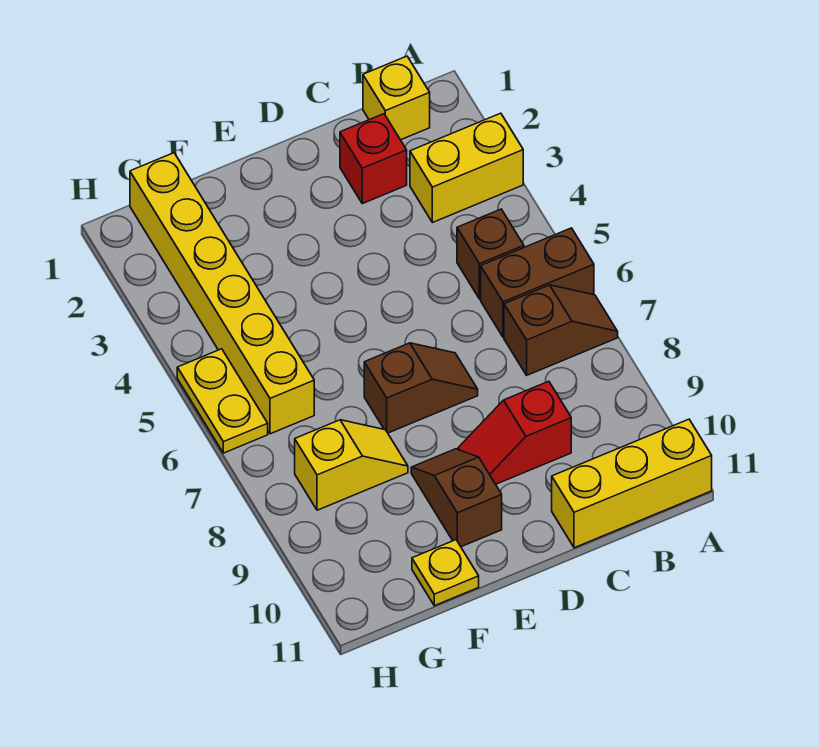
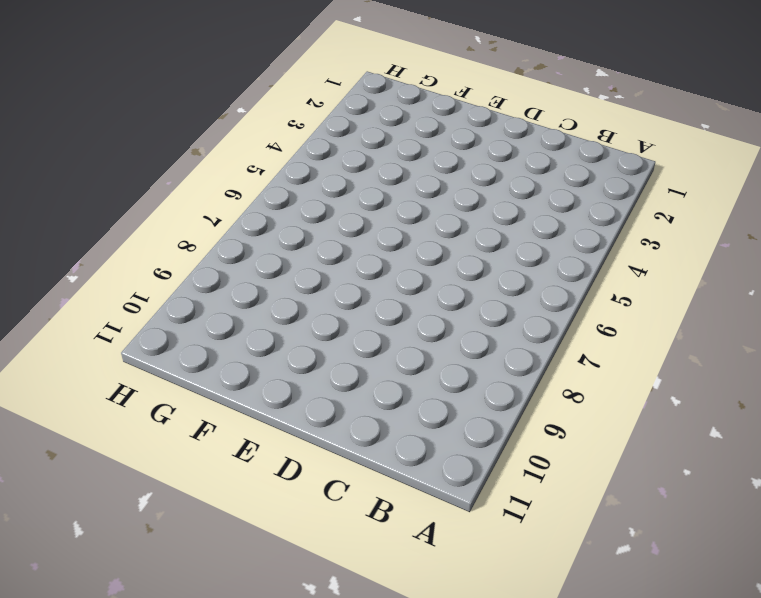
none -> yellow 1x2 brick [410,113,523,223]
none -> brown 1x2 brick [481,228,594,337]
none -> brown 1x2 slope [504,285,618,375]

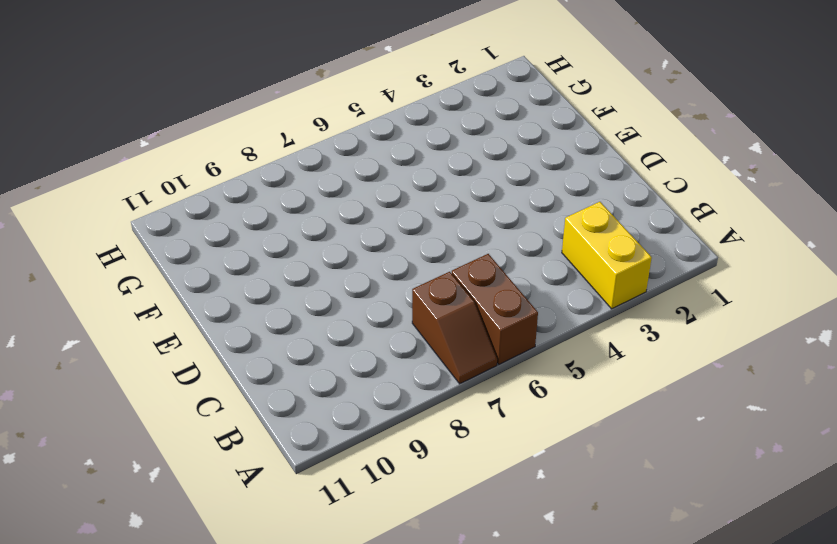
none -> yellow 1x3 brick [552,419,712,548]
none -> yellow 1x1 brick [363,56,430,140]
none -> brown 1x1 brick [457,209,524,299]

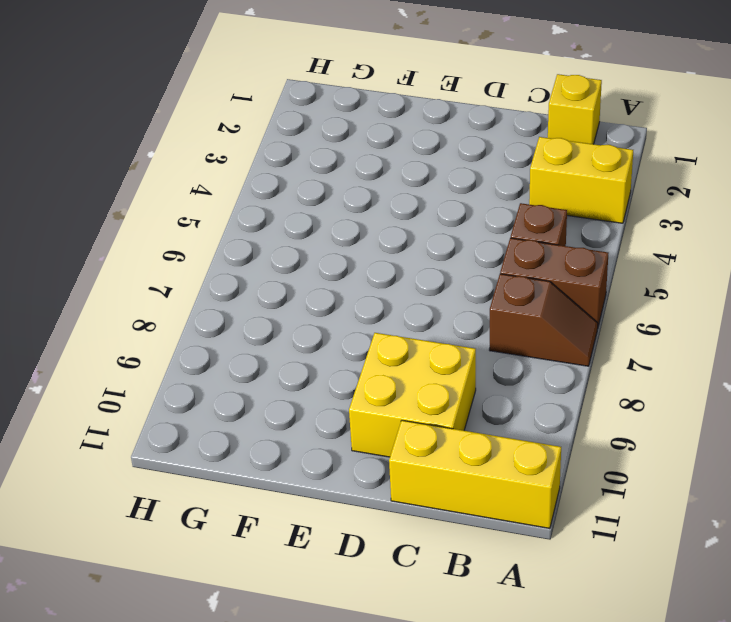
yellow 2x2 brick [349,333,476,457] -> red 1x2 slope [458,381,571,484]
none -> red 1x1 brick [340,114,407,204]
none -> brown 1x2 slope [364,343,478,433]
none -> brown 1x2 slope [411,449,502,547]

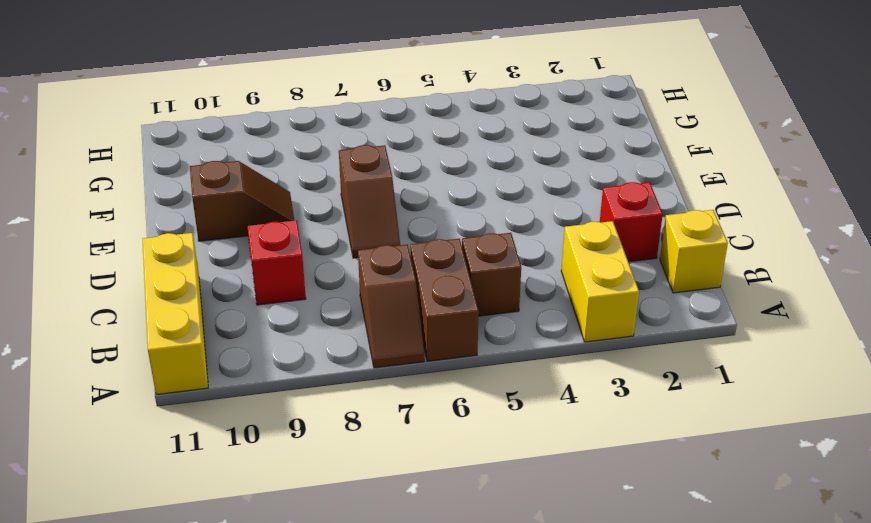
none -> yellow 1x2 slope [295,420,408,510]
none -> yellow 1x1 plate [412,540,479,606]
none -> yellow 1x6 brick [130,153,314,434]

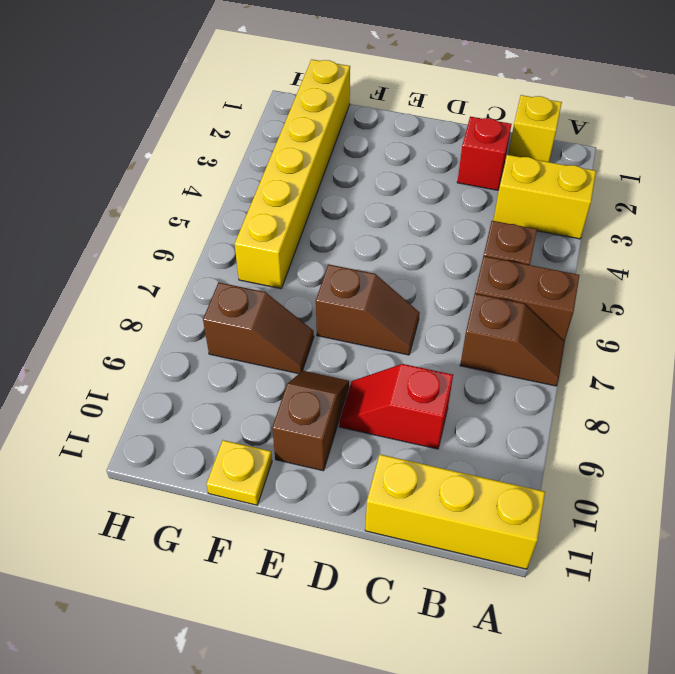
brown 1x2 slope [203,282,314,374] -> yellow 1x2 slope [295,420,408,510]
none -> yellow 1x2 plate [177,349,268,453]

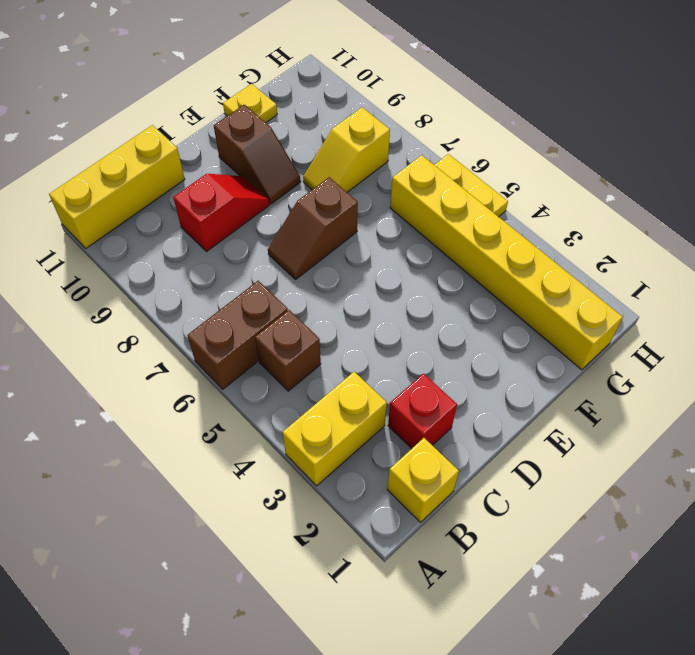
none -> brown 1x2 slope [504,285,618,375]

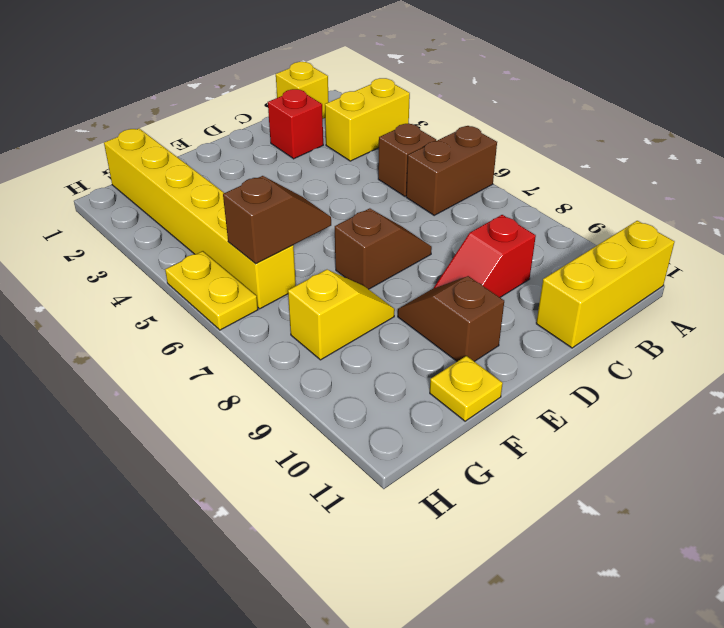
brown 1x2 slope [223,176,331,264] -> brown 1x2 slope moved to [504,285,618,375]

